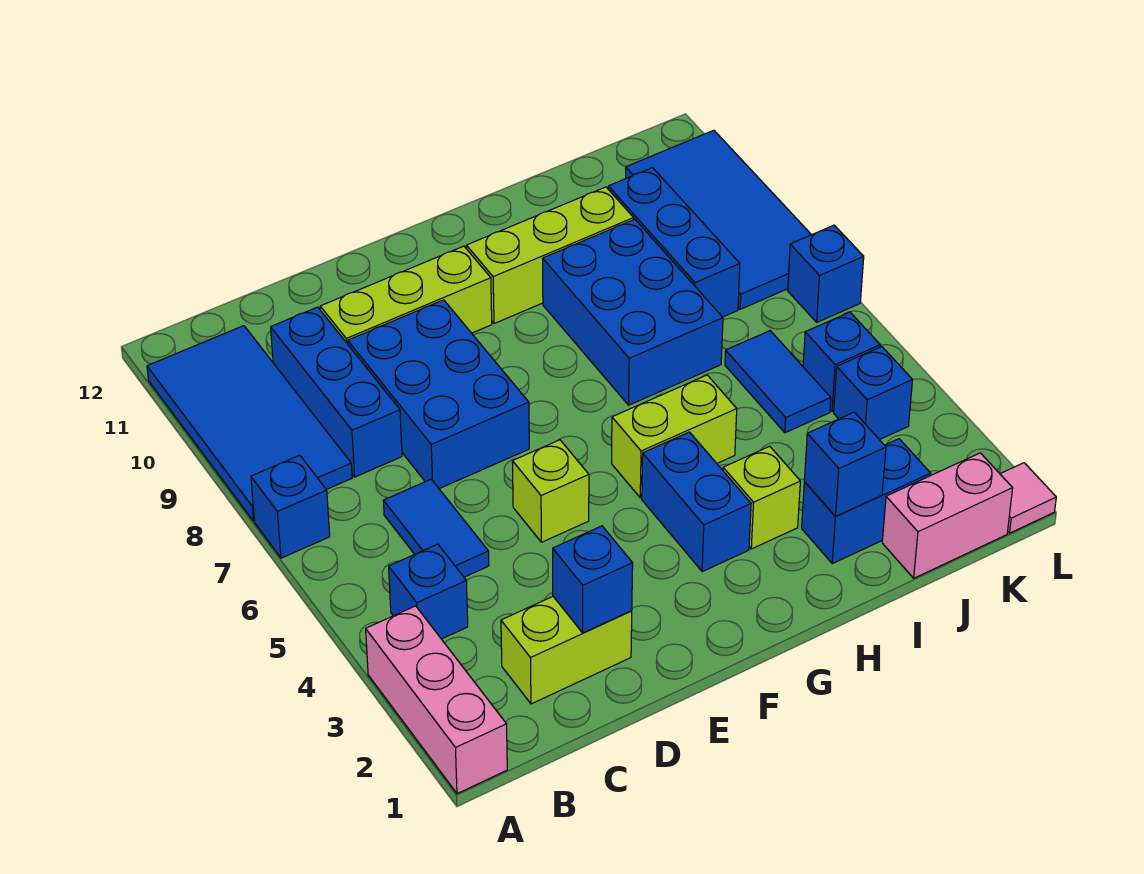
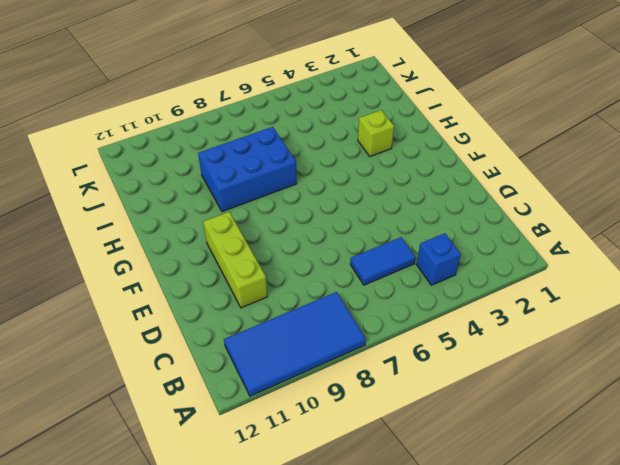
none -> pink 1x3 brick [366,606,507,794]
none -> blue 1x1 brick [251,455,330,558]
none -> lime 1x2 brick [501,597,632,704]

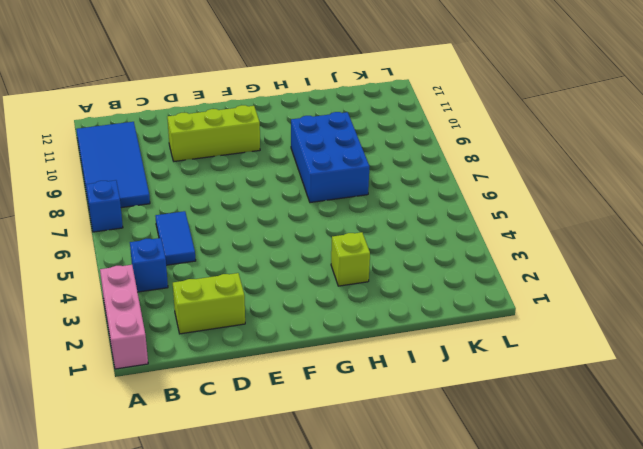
none -> blue 1x3 brick [271,307,402,477]
none -> blue 2x3 brick [348,300,529,489]
none -> lime 1x1 brick [512,440,589,542]

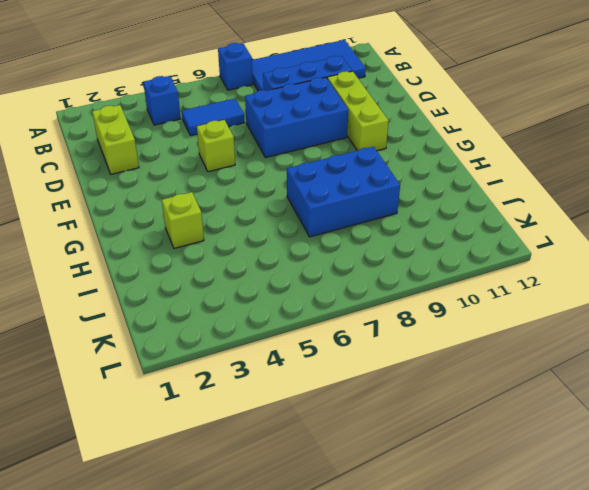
none -> pink 1x3 brick [366,606,507,794]
none -> blue 1x2 brick [642,432,751,571]
none -> lime 1x2 brick [612,375,737,498]

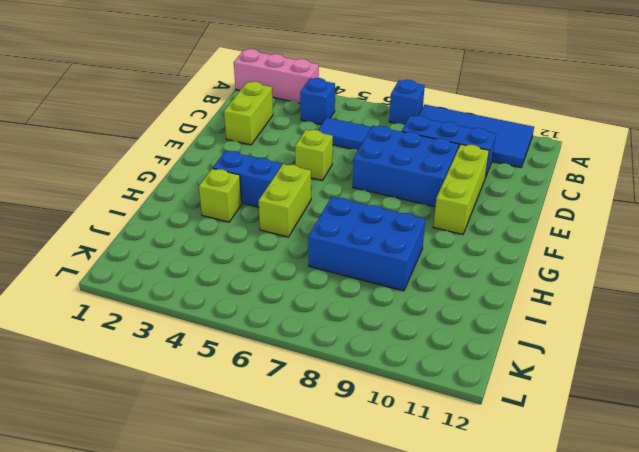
none -> lime 1x3 brick [466,187,634,324]
none -> blue 1x2 brick [802,439,931,564]
none -> pink 1x2 brick [882,453,1013,578]

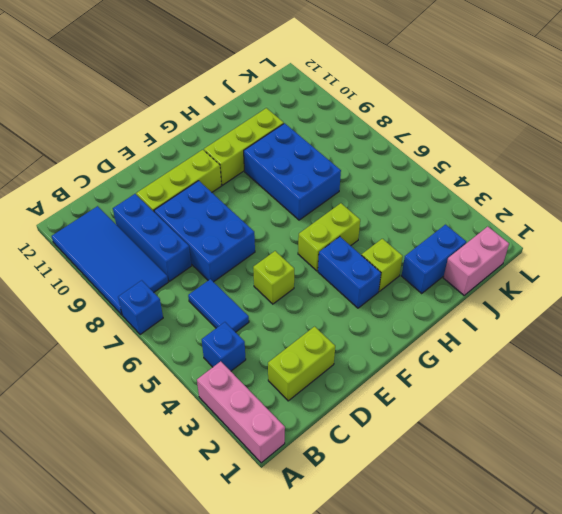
none -> blue 1x2 tile [725,331,831,433]
none -> blue 1x3 brick [608,168,740,317]
none -> blue 1x1 brick [834,346,913,440]

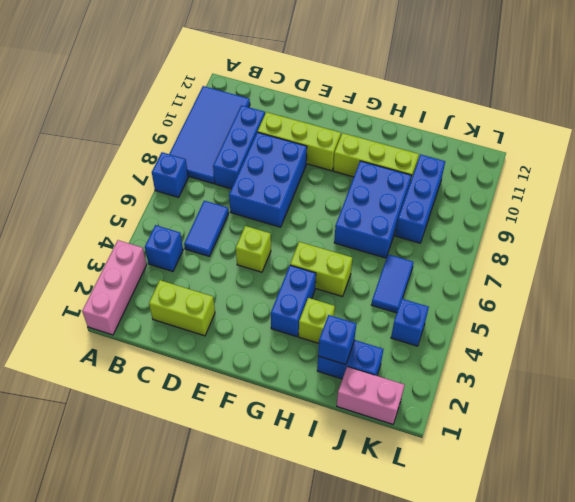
none -> blue 1x1 brick [803,312,880,412]
none -> blue 2x4 tile [625,130,811,309]
none -> pink 1x1 tile [1000,463,1056,533]

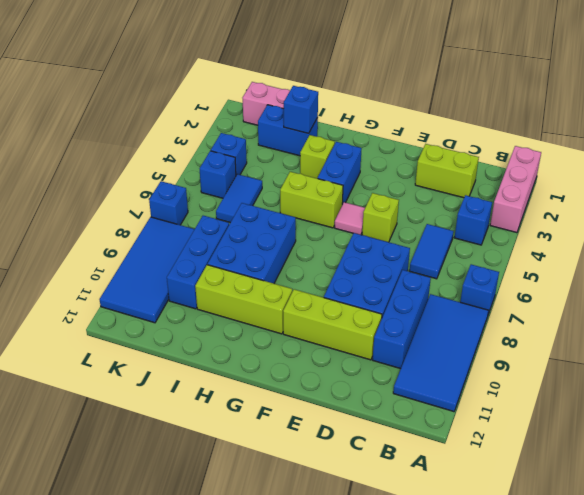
pink 1x1 tile [335,202,365,235] -> pink 1x1 tile moved to [1000,463,1056,533]
none -> blue 1x1 brick [553,526,633,633]

